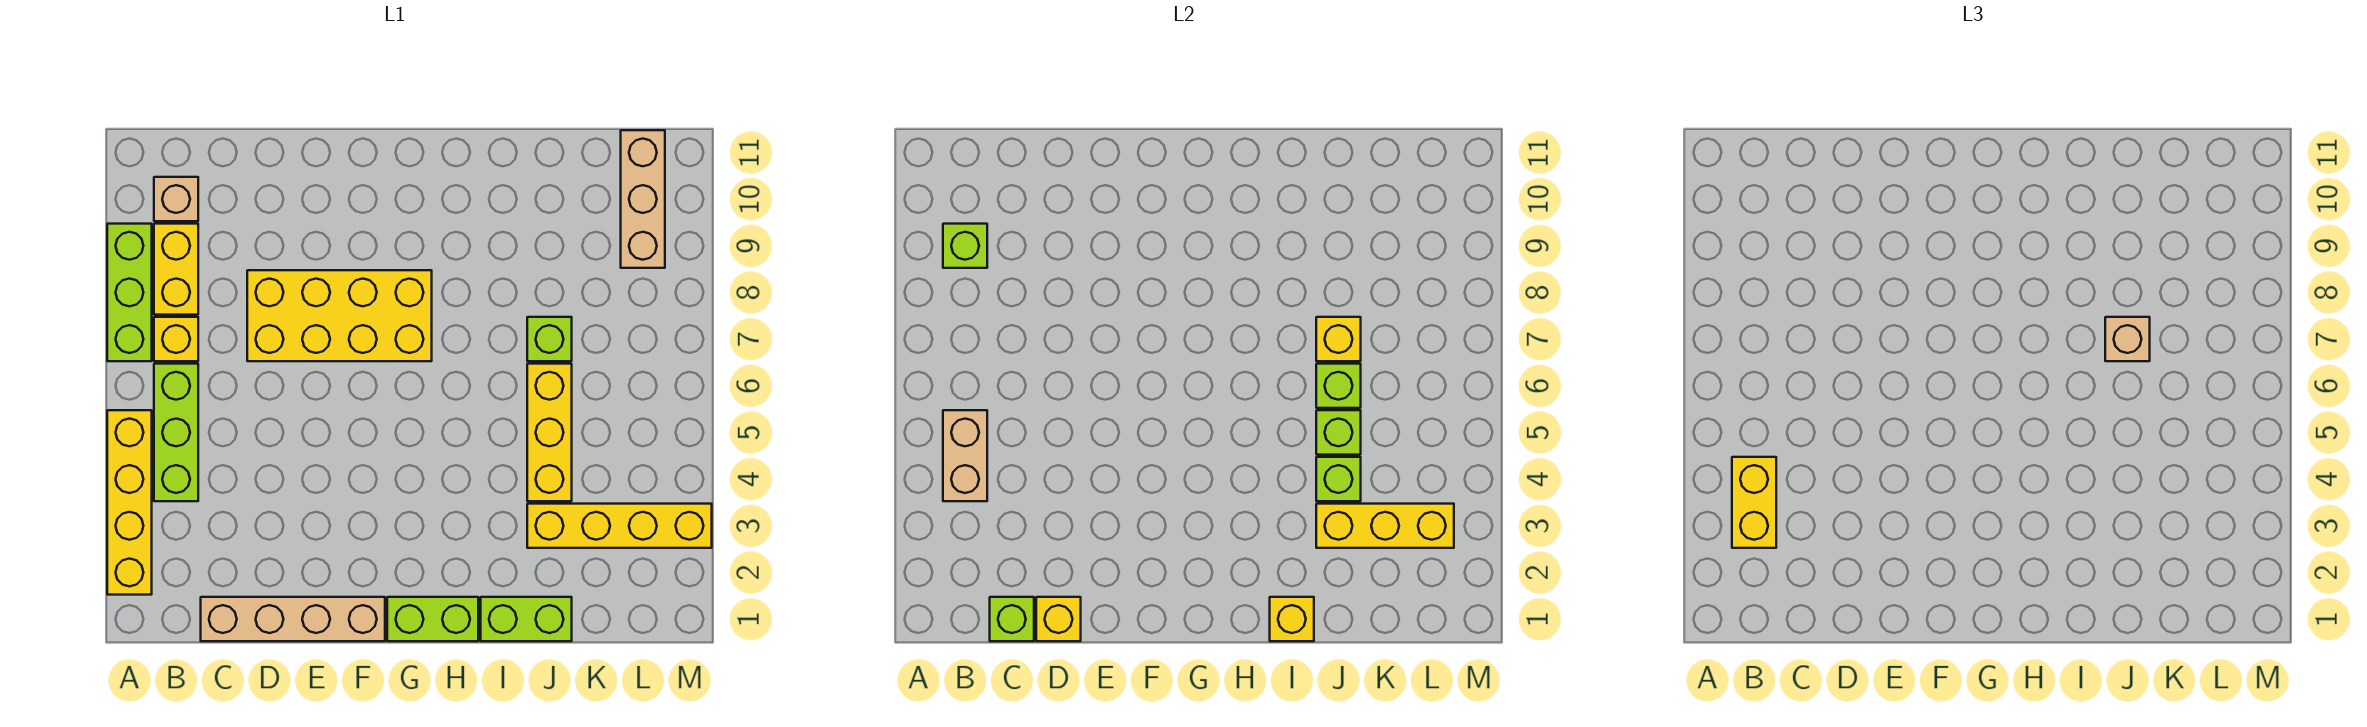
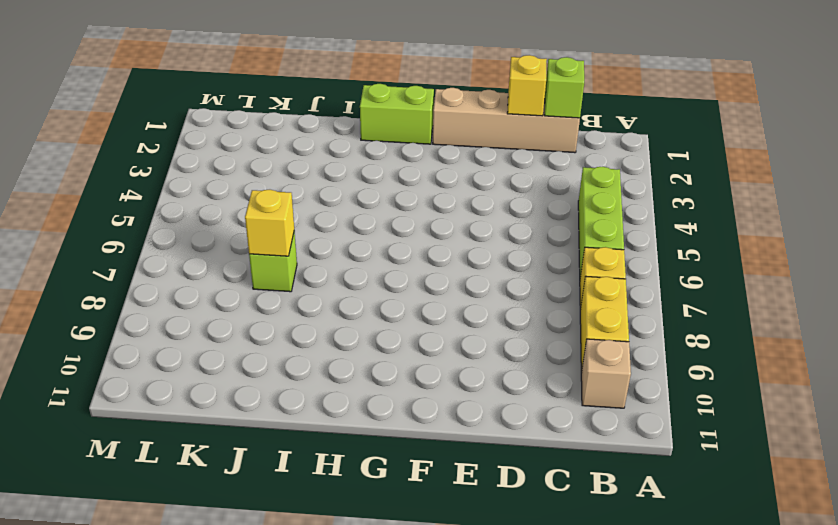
none -> yellow 1x4 brick [107,410,152,595]
none -> lime 1x3 brick [107,224,152,361]
none -> yellow 2x4 brick [247,270,432,361]

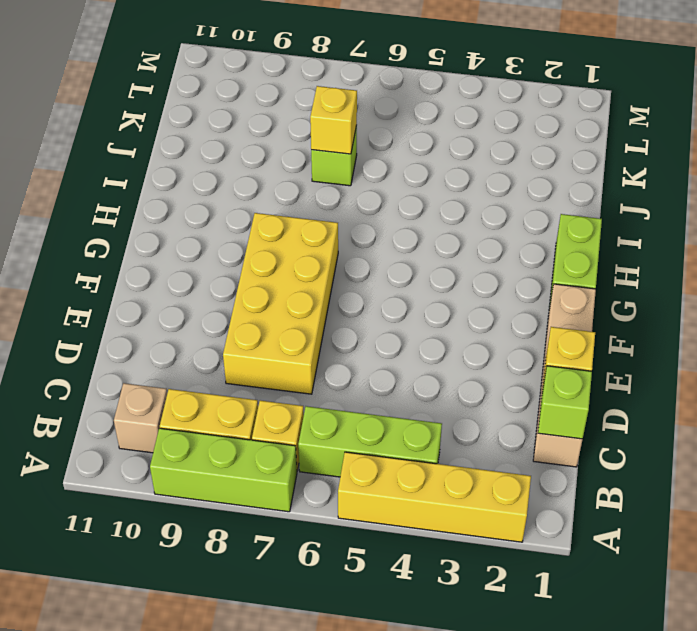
none -> lime 1x2 brick [481,597,572,641]
none -> yellow 1x4 brick [527,504,712,548]
none -> yellow 1x3 brick [527,364,572,501]

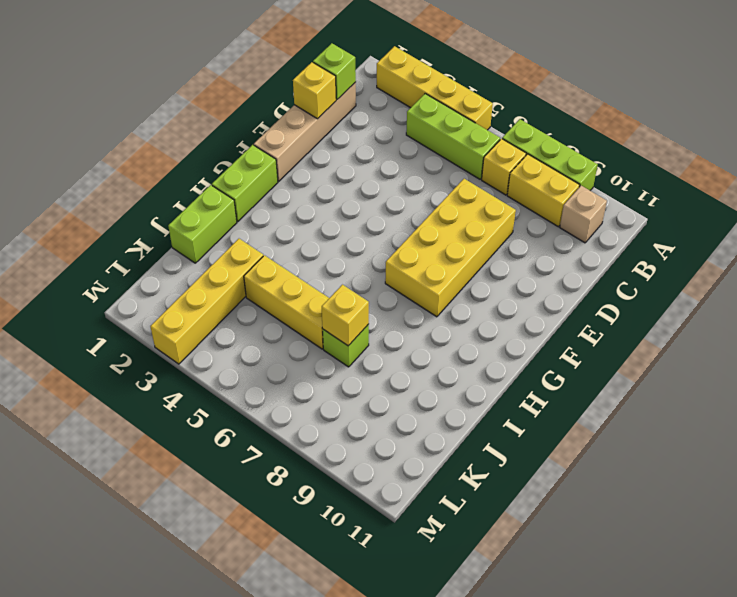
none -> tan 1x3 brick [621,130,665,268]
none -> tan 1x2 brick [943,410,987,501]
none -> lime 1x1 brick [943,224,987,268]

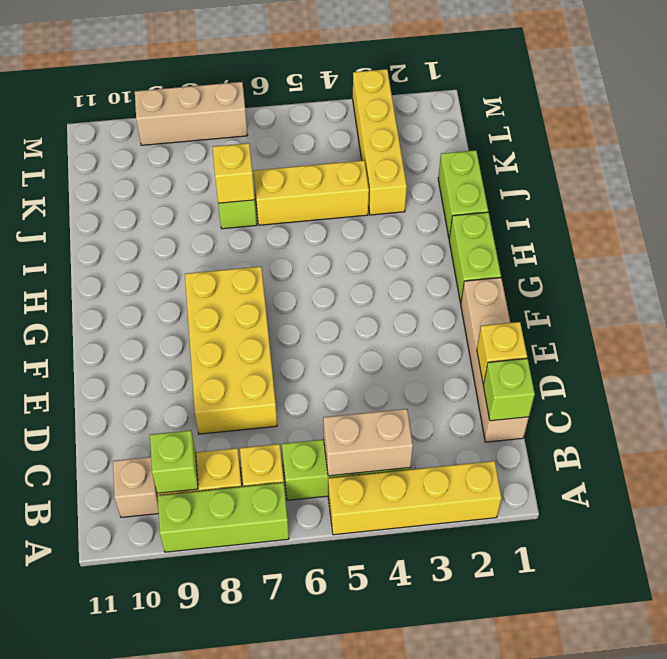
tan 1x3 brick [135,82,248,145] -> tan 1x3 brick moved to [621,130,665,268]
none -> yellow 1x1 brick [1270,597,1314,641]
none -> yellow 1x3 brick [1316,504,1454,548]
none -> lime 1x1 brick [1316,457,1361,501]

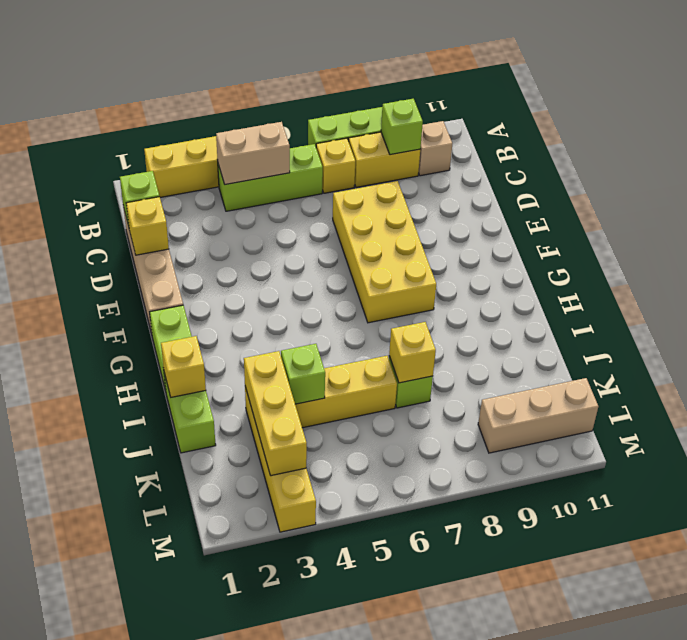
none -> lime 1x1 brick [1316,410,1361,455]
none -> lime 1x1 brick [1316,364,1361,408]
none -> yellow 1x2 brick [1732,457,1776,548]

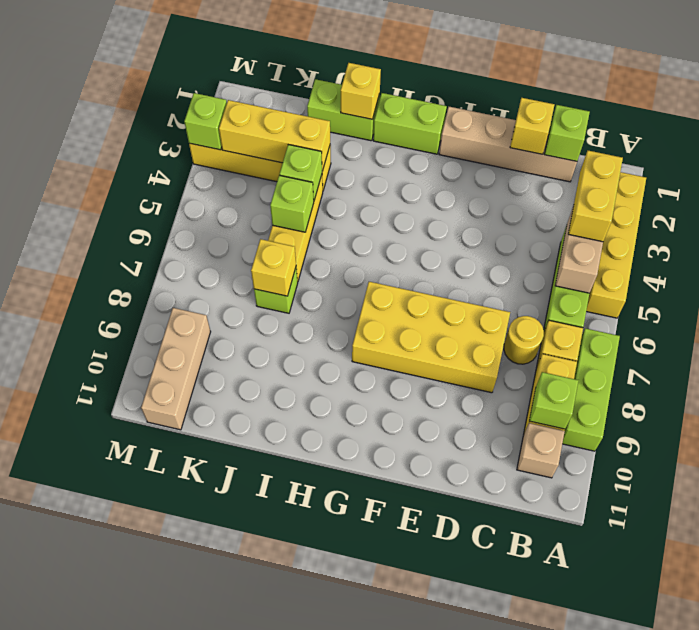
yellow 1x1 round brick [504,316,544,364] -> none
lime 1x1 brick [184,93,227,150] -> lime 1x1 brick moved to [1316,364,1361,408]
none -> tan 1x1 brick [2105,317,2150,361]

